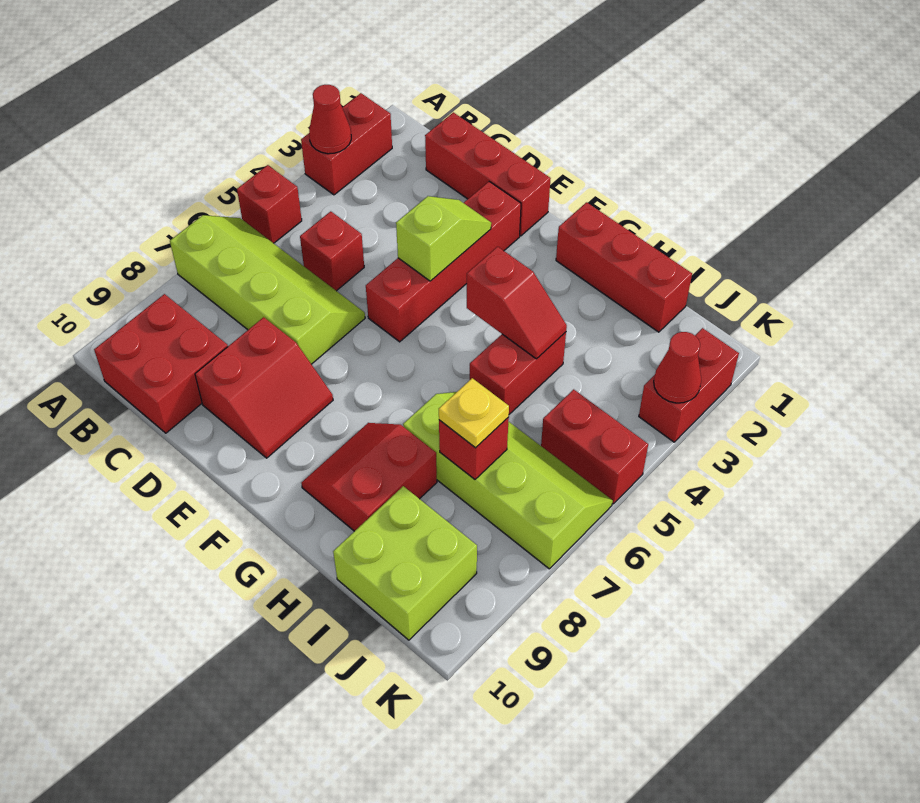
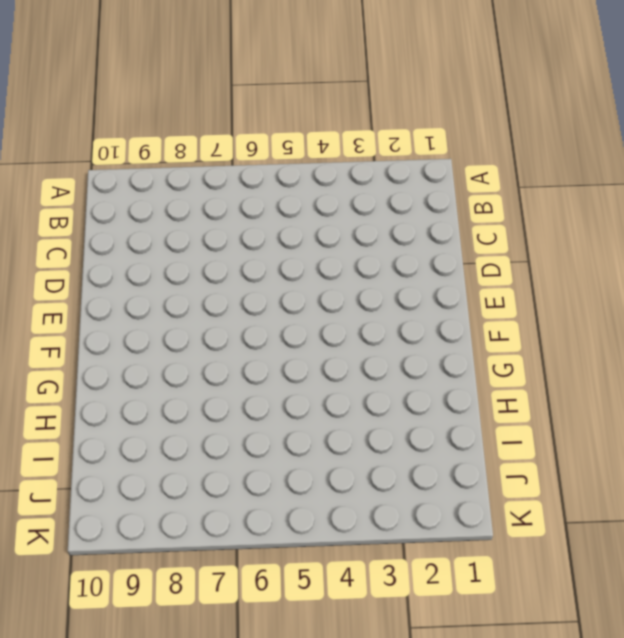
none -> red 1x2 brick [301,93,392,195]
none -> red 1x1 brick [237,165,302,243]
none -> lime 2x4 slope [170,215,365,364]

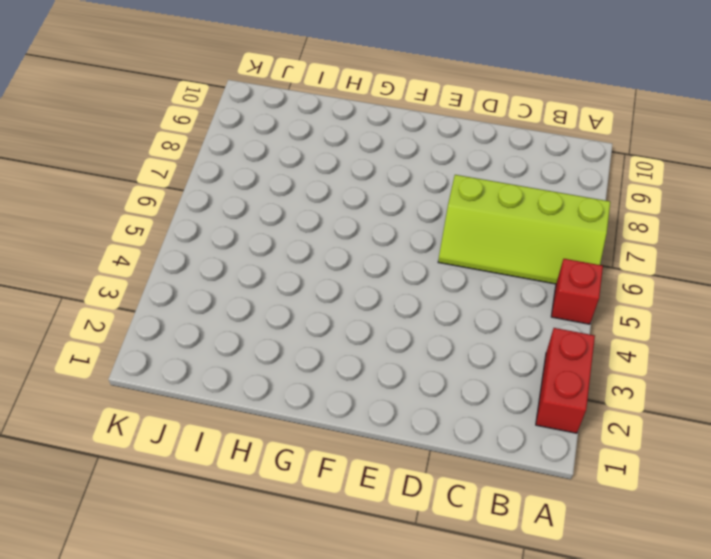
none -> red 2x2 brick [94,294,228,433]
none -> red 1x3 brick [425,112,551,236]
none -> red 1x1 brick [300,211,364,291]

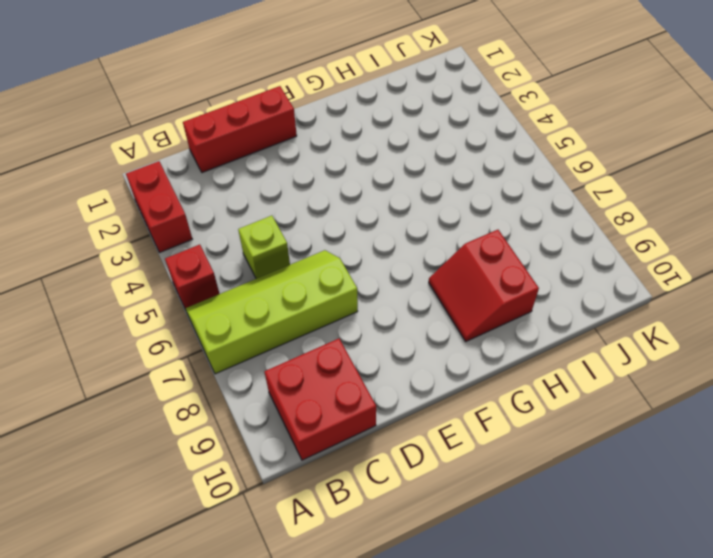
lime 1x1 brick [238,216,290,279] -> red 1x1 brick [300,211,364,291]
none -> red 2x2 slope [195,317,333,458]
none -> red 1x4 brick [366,182,521,342]
none -> red 1x3 brick [556,202,692,332]

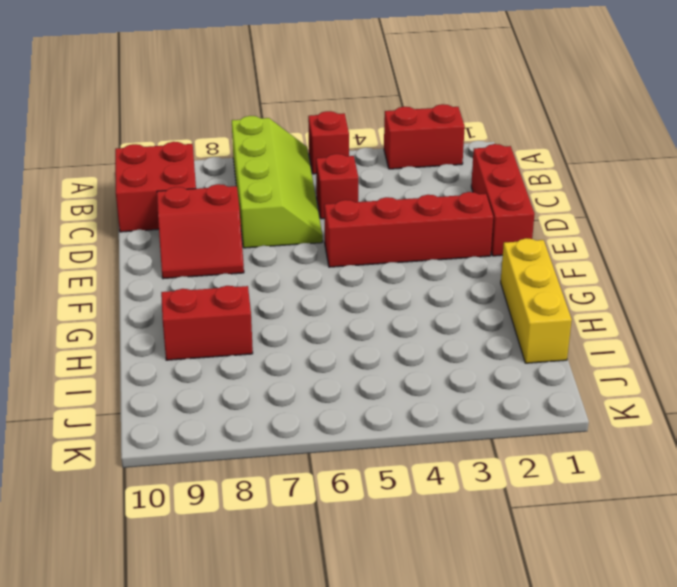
yellow 1x3 brick [501,238,572,363] -> red 1x3 brick [556,202,692,332]
none -> red 1x2 brick [470,332,566,414]
none -> lime 2x4 slope [403,392,613,569]
none -> lime 2x2 brick [333,486,477,640]

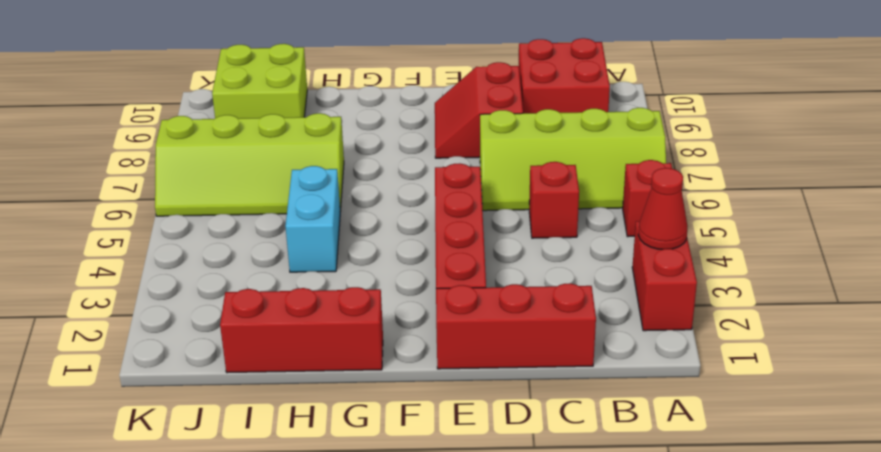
cyan 1x2 brick [285,166,340,272] -> red 1x2 brick [470,332,566,414]
none -> red 2x2 slope [301,423,437,531]
none -> red 1x2 brick [541,389,648,504]
none -> red 1x2 brick [639,328,739,442]

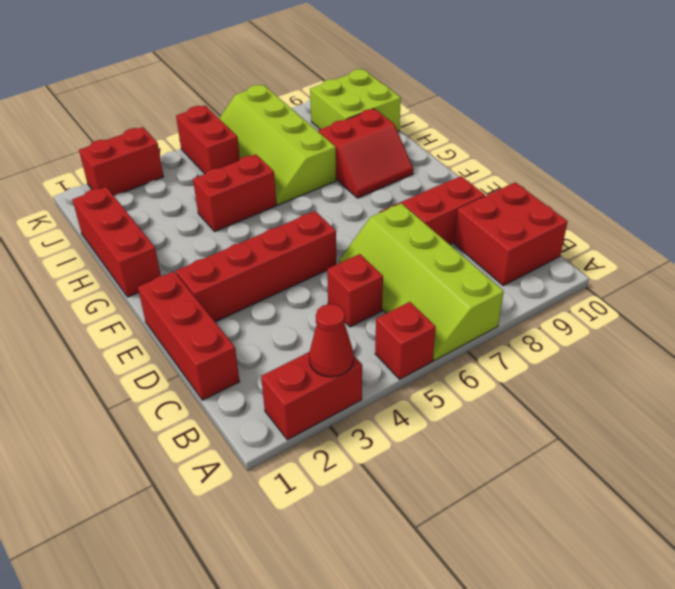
none -> lime 1x2 slope [396,196,491,281]
none -> red 1x2 slope [467,247,567,359]
none -> red 1x1 brick [439,417,509,479]

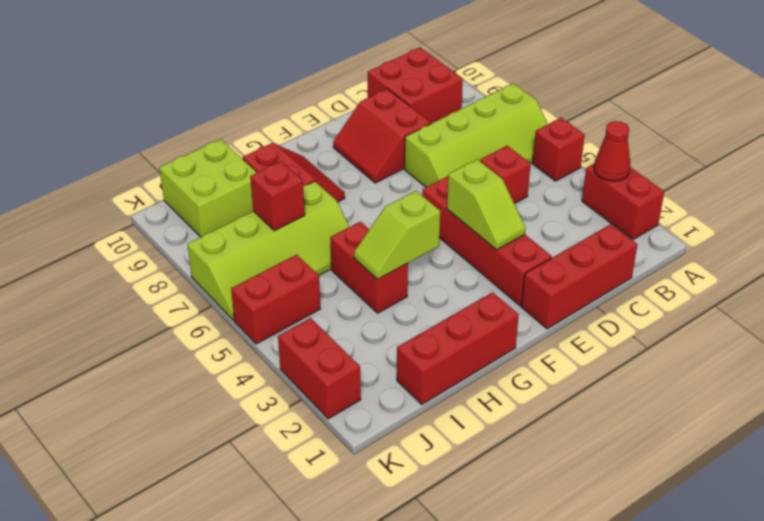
lime 1x2 slope [354,191,440,279] -> red 1x2 slope [467,247,567,359]
none -> red 1x1 cone [654,332,701,403]
none -> yellow 1x1 plate [439,378,509,448]

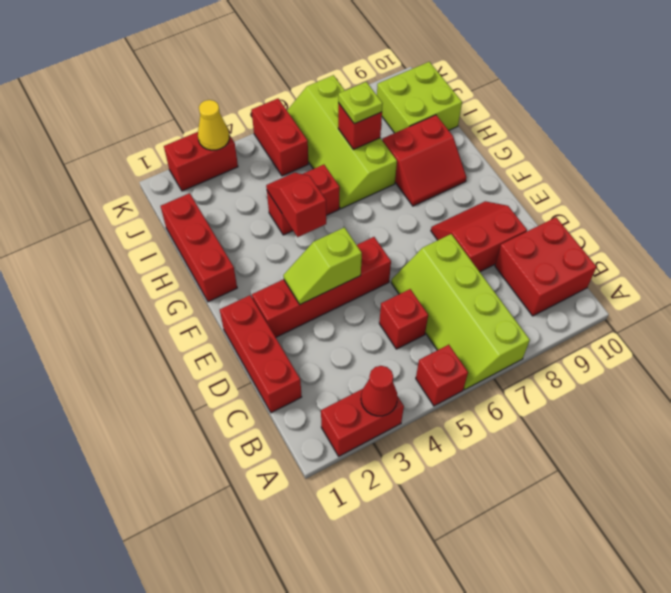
lime 1x1 plate [338,82,383,124] -> yellow 1x1 plate [439,378,509,448]
yellow 1x1 cone [198,100,229,150] -> red 1x1 cone [654,332,701,403]

